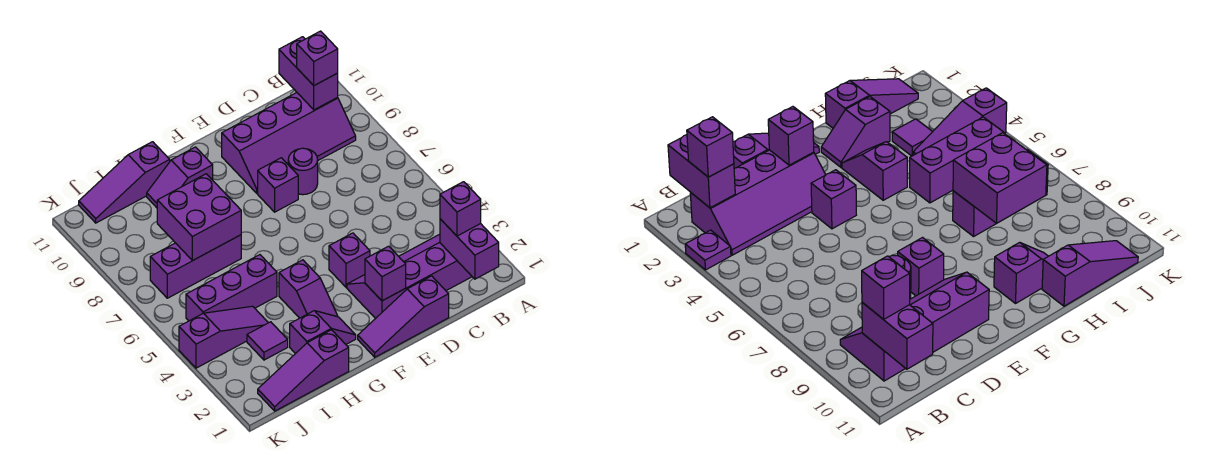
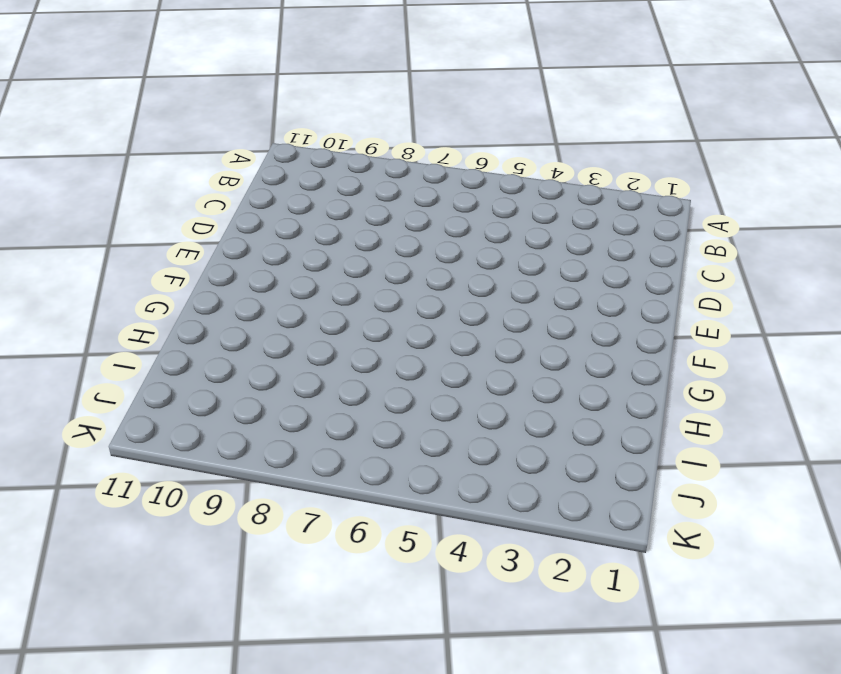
none -> purple 1x1 plate [685,230,731,270]
none -> purple 2x4 slope [347,234,472,319]
none -> purple 2x4 slope [222,93,356,193]

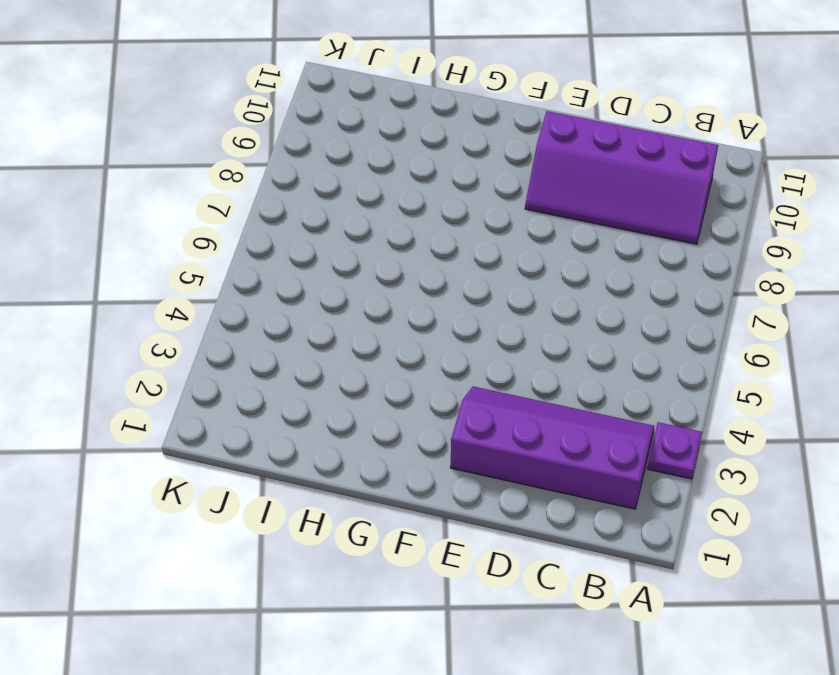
none -> purple 1x3 slope [358,276,449,357]
none -> purple 1x1 round brick [288,148,318,195]
none -> purple 1x1 brick [329,233,370,287]

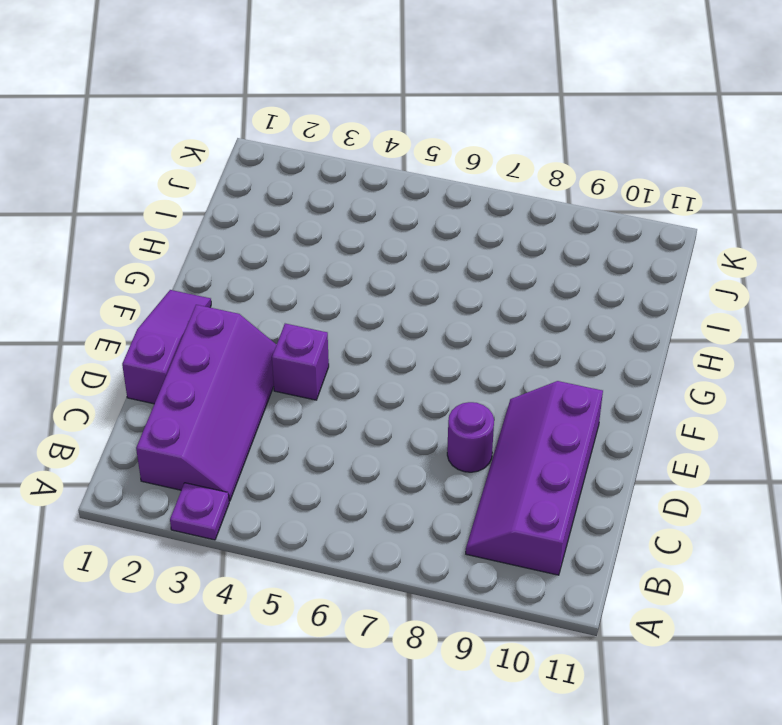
none -> purple 1x1 brick [258,158,298,212]
none -> purple 1x2 slope [290,311,356,354]
none -> purple 1x2 slope [279,260,338,318]

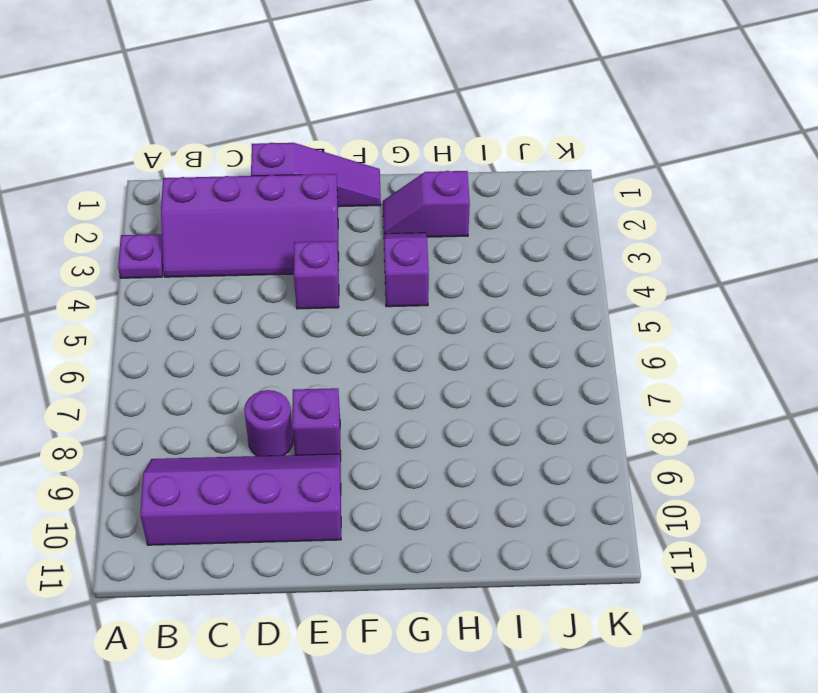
none -> purple 1x2 slope [147,147,213,208]
none -> purple 1x3 slope [258,330,349,411]
none -> purple 1x3 brick [186,255,277,321]

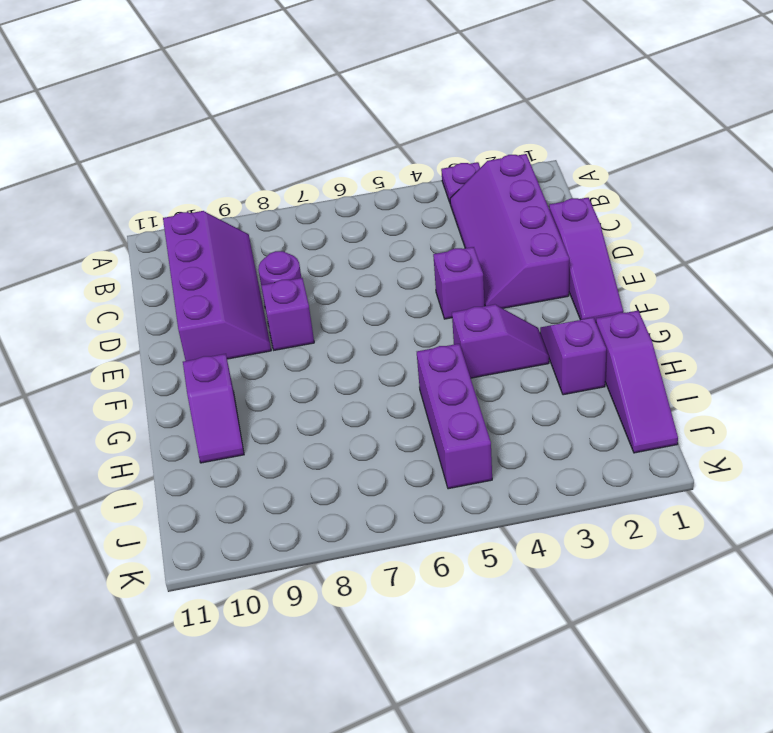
none -> purple 1x3 brick [150,235,241,298]
none -> purple 1x3 slope [79,142,170,223]
none -> purple 1x1 tile [247,322,288,360]

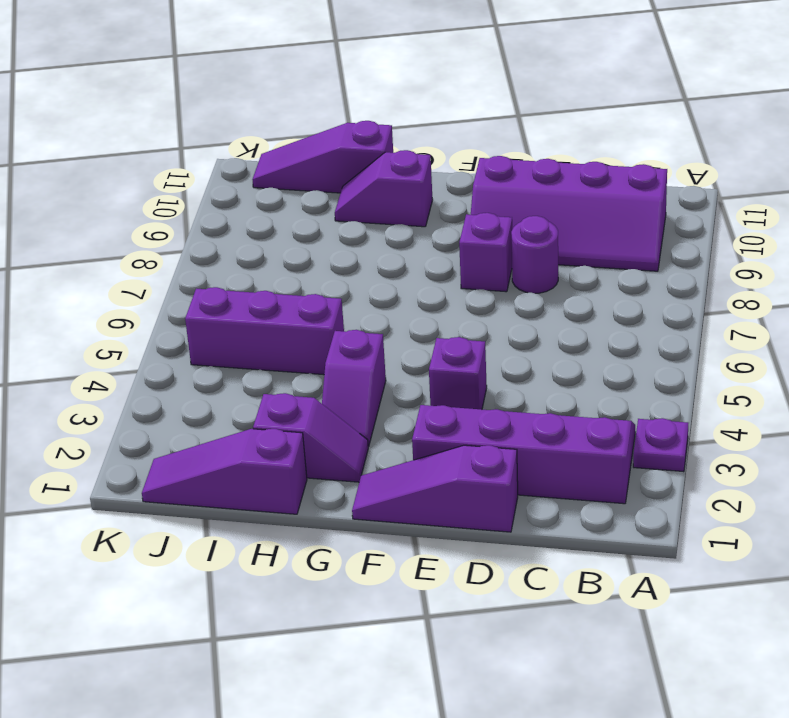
none -> purple 1x3 brick [150,235,241,298]
none -> purple 1x1 tile [247,322,288,360]
none -> purple 1x3 slope [179,306,268,368]

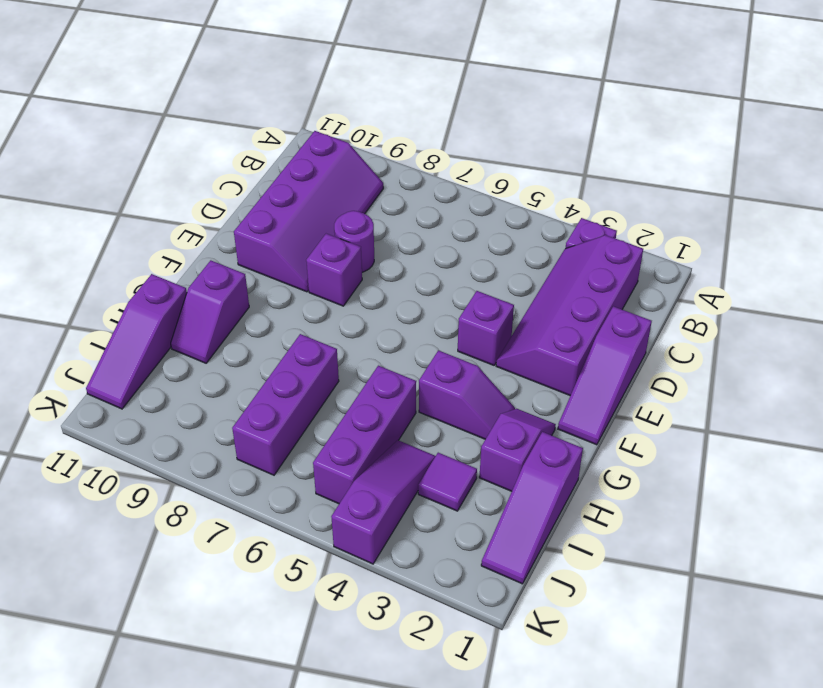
none -> purple 1x2 brick [440,219,499,279]
none -> purple 1x2 brick [279,37,338,110]
none -> purple 1x1 brick [365,246,406,301]

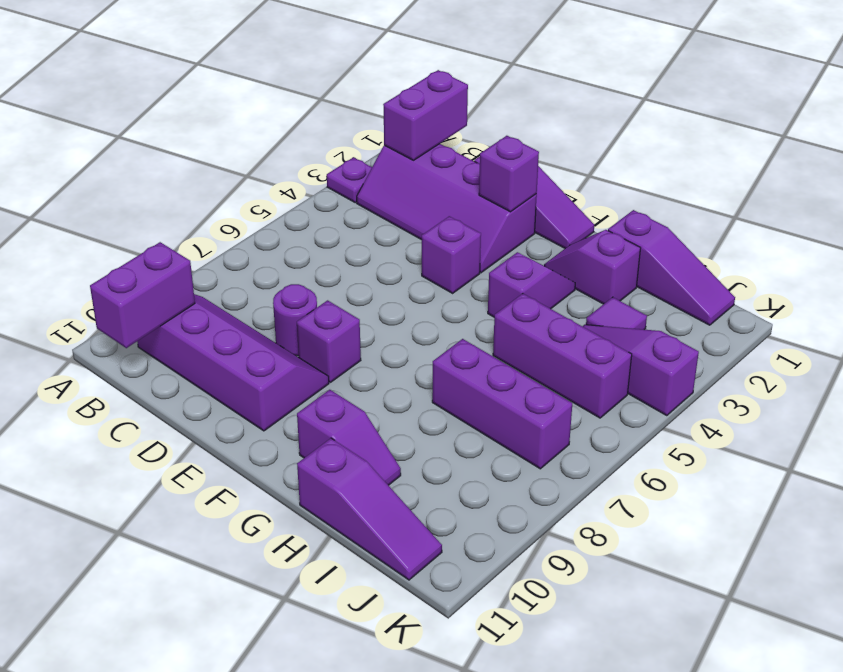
none -> purple 2x2 brick [157,174,241,260]
none -> purple 1x1 brick [440,182,481,236]
none -> purple 1x1 brick [297,31,338,85]

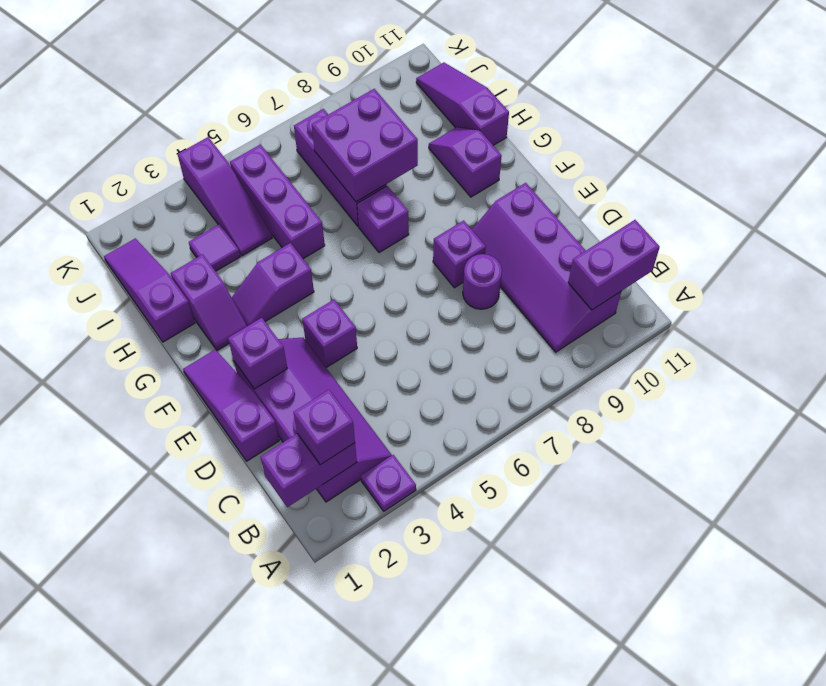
purple 1x1 brick [357,186,409,253] -> purple 1x1 brick moved to [297,31,338,85]

